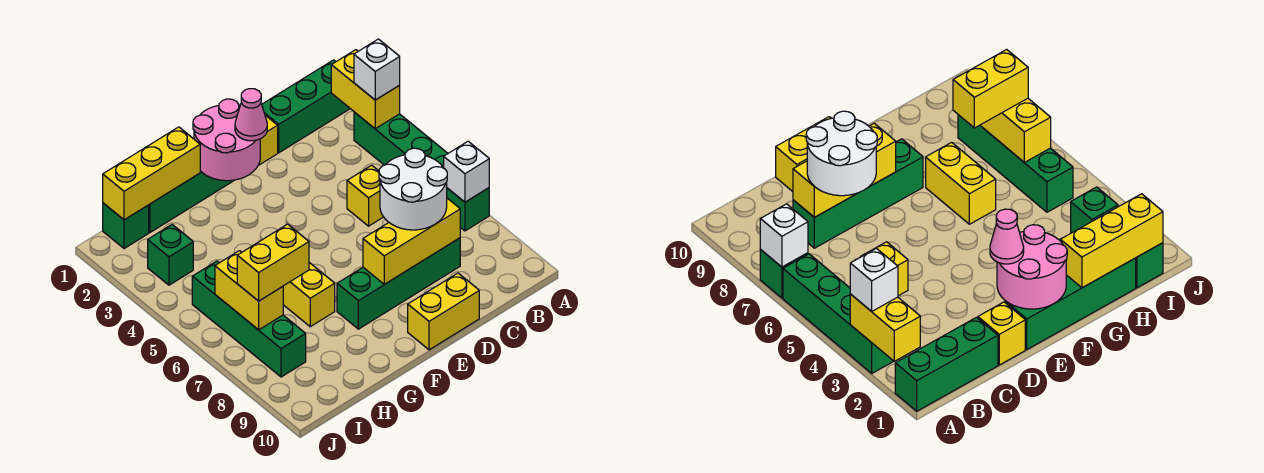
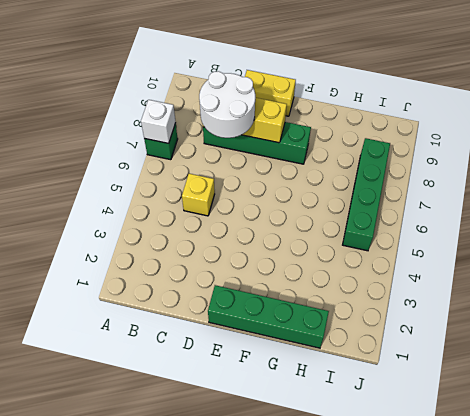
none -> green 1x3 brick [262,60,350,153]
none -> green 1x4 brick [354,112,448,168]
none -> yellow 1x1 brick [259,115,278,165]

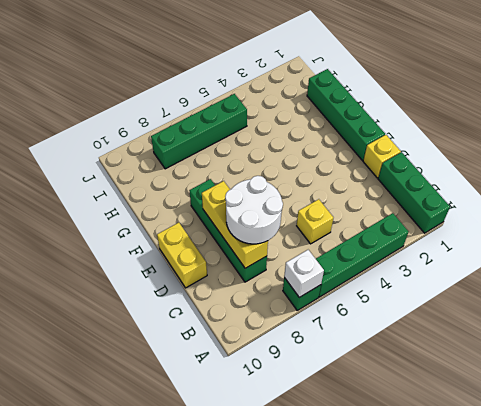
none -> yellow 1x2 brick [283,263,335,327]
none -> green 1x1 brick [103,203,149,249]
none -> green 1x1 brick [148,225,193,285]

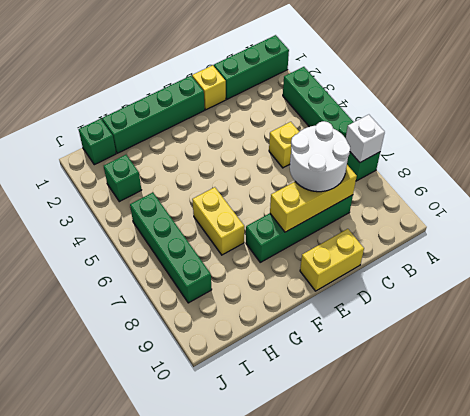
none -> yellow 1x2 brick [331,50,400,129]
none -> pink 2x2 round brick [193,99,260,181]
none -> yellow 1x3 brick [103,127,200,220]

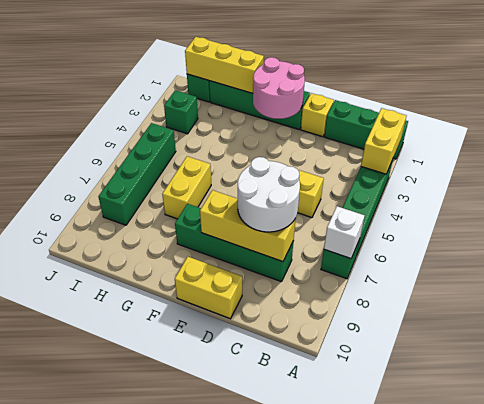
none -> yellow 1x2 brick [215,251,283,330]
none -> white 1x1 brick [354,39,400,100]
none -> pink 1x1 cone [235,89,267,141]

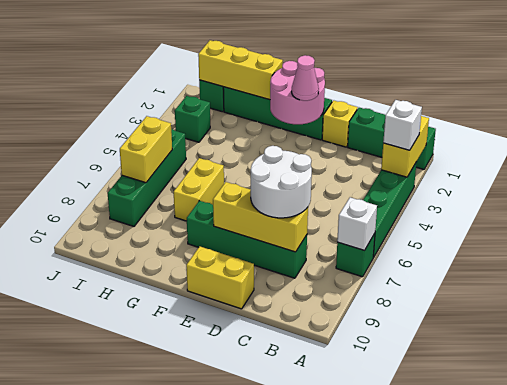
none -> yellow 1x1 brick [347,165,383,226]
none -> yellow 1x2 brick [237,224,309,301]

